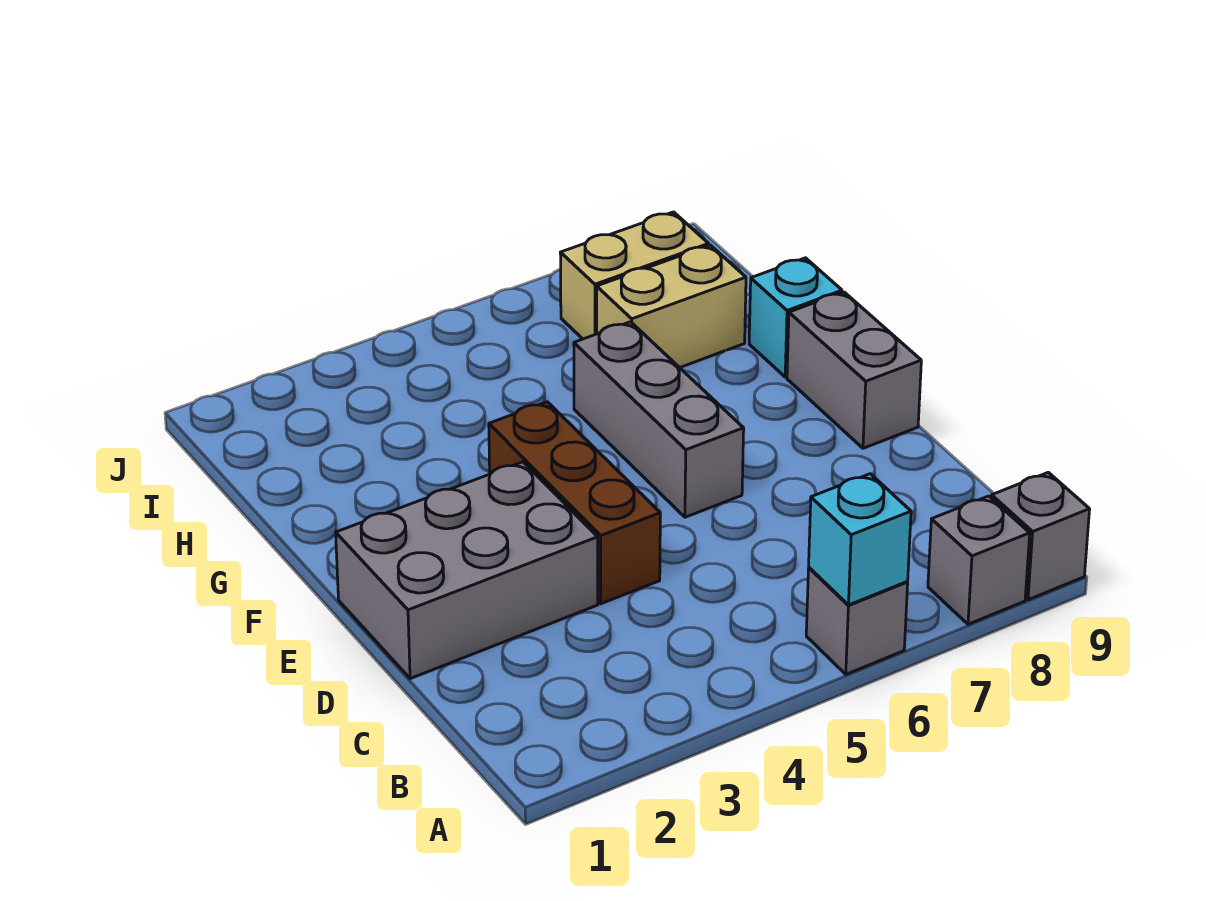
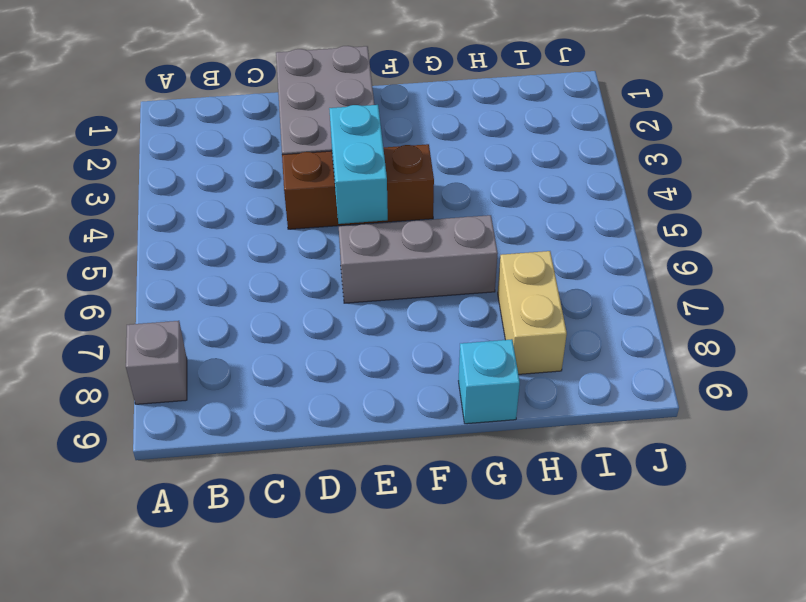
cyan 1x2 brick [329,105,388,224] -> none
none -> grey 1x1 brick [806,568,908,674]
none -> grey 1x1 brick [992,472,1090,600]

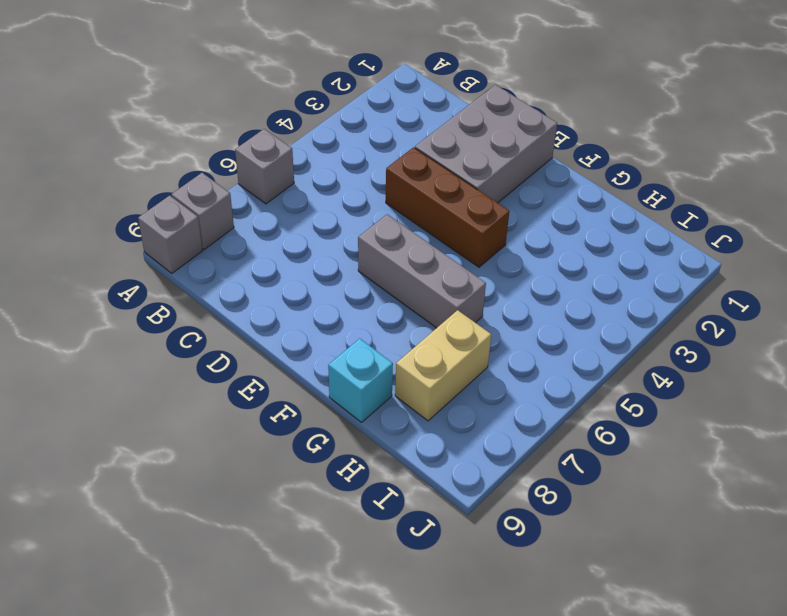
none -> grey 1x2 brick [787,292,921,448]
none -> tan 1x2 brick [560,212,709,339]

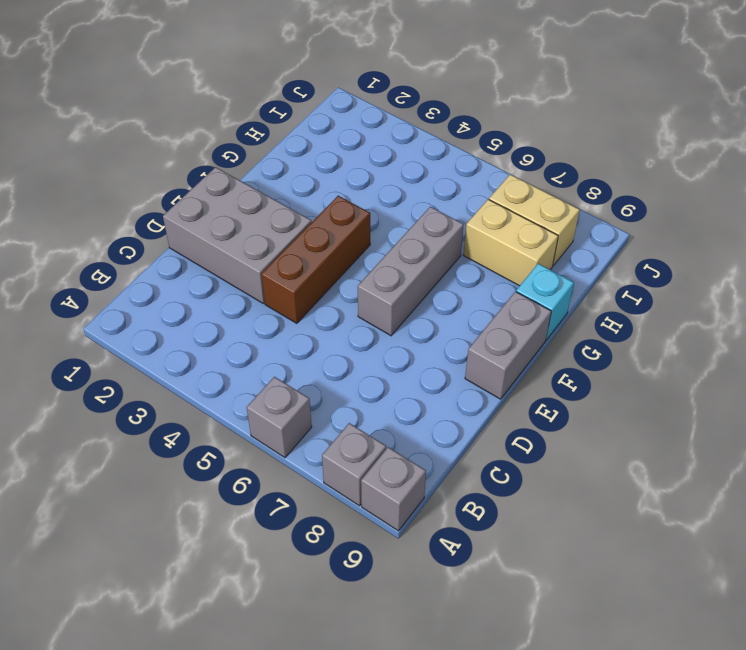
none -> cyan 1x1 brick [809,474,911,605]

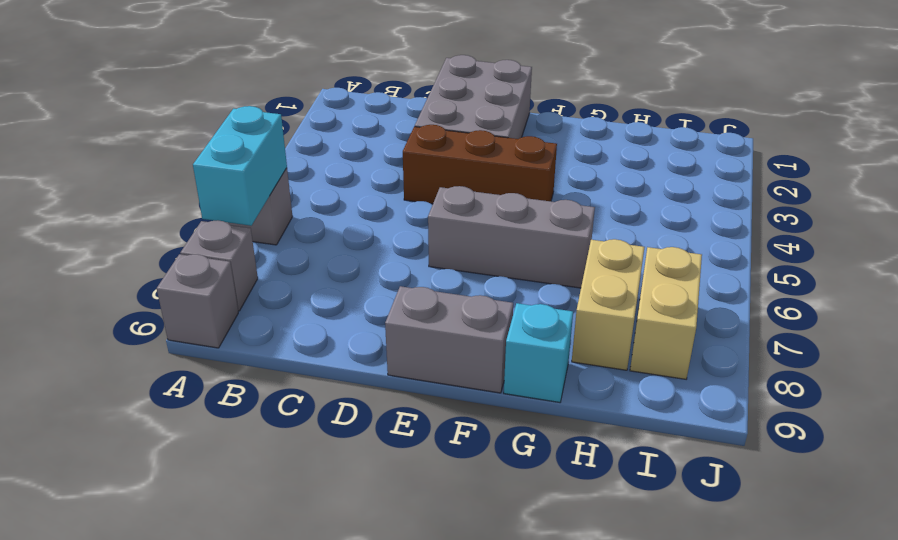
cyan 1x2 brick [193,106,287,226] -> cyan 1x1 brick [809,474,911,605]

